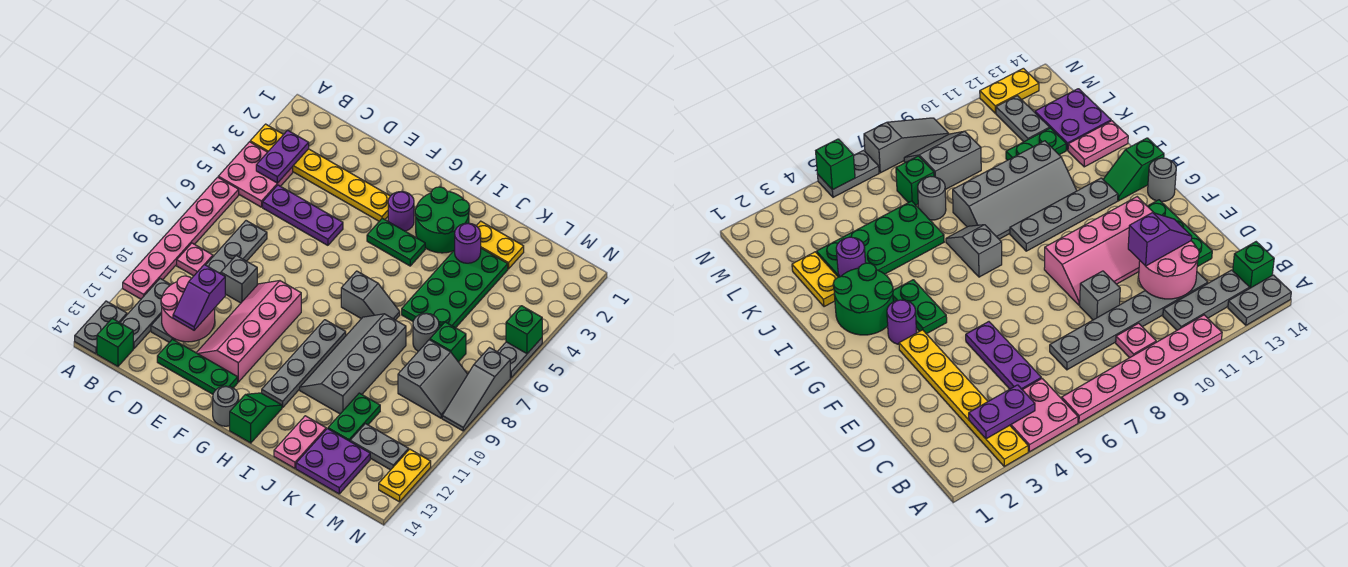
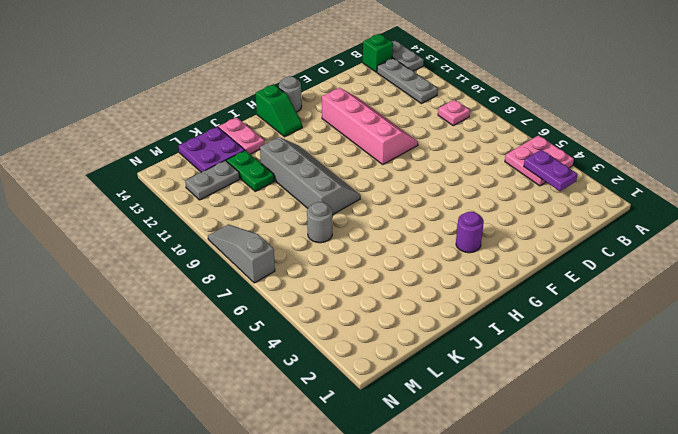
none -> yellow 1x6 plate [250,124,390,221]
none -> pink 1x6 plate [123,177,239,299]
none -> purple 1x3 plate [263,185,343,245]
none -> grey 1x6 plate [151,221,267,342]

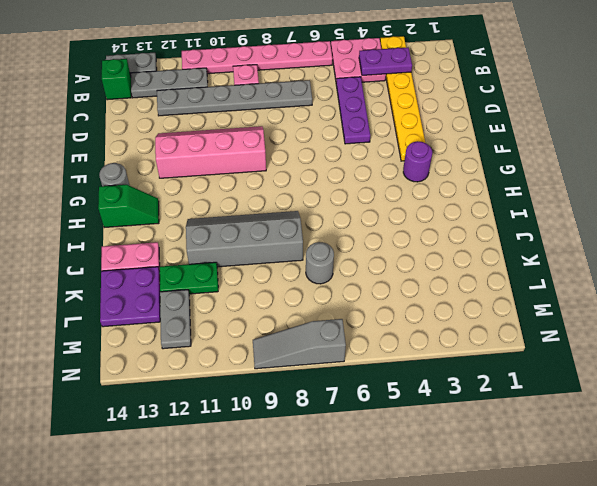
none -> grey 1x1 brick [221,256,257,303]
none -> green 1x3 plate [157,339,238,394]
none -> green 1x2 plate [367,218,425,266]
none -> green 2x2 round brick [415,187,470,253]

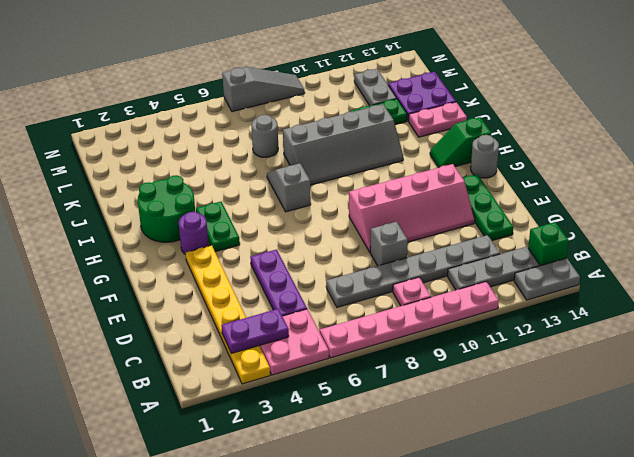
none -> grey 1x4 plate [262,320,346,408]
none -> yellow 1x2 plate [477,221,524,269]
none -> green 2x4 plate [402,248,508,328]
none -> green 1x1 brick [430,322,466,362]

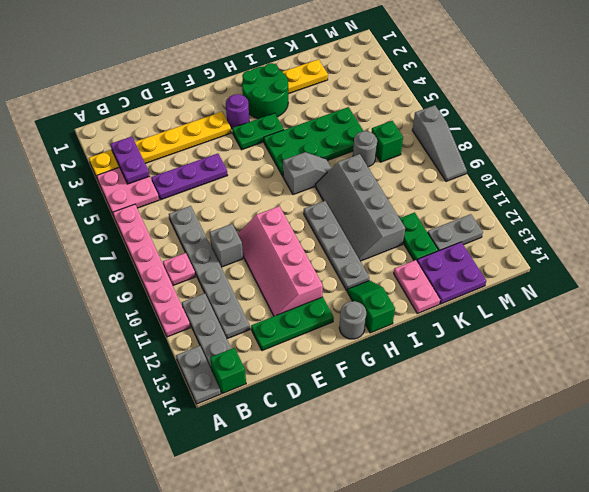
green 2x4 plate [264,107,363,176] -> green 2x4 plate turned to [402,248,508,328]
none -> grey 2x2 slope [398,340,468,418]
none -> grey 1x2 plate [497,338,542,378]
none -> yellow 1x2 plate [379,449,431,502]
none -> pink 2x2 round brick [161,276,215,342]

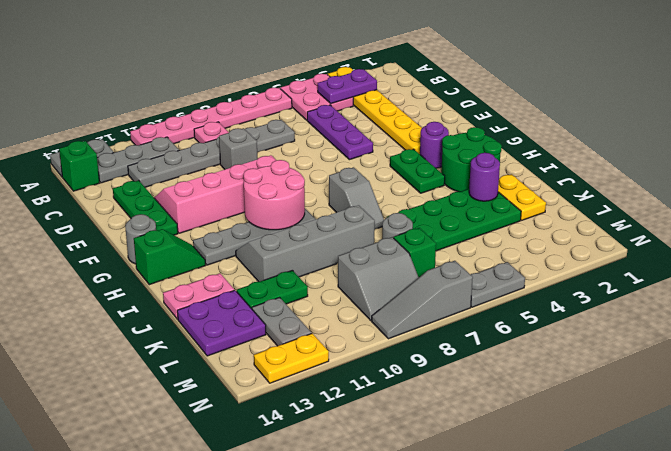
pink 2x2 round brick [243,160,305,230] -> pink 2x2 round brick moved to [161,276,215,342]
none -> green 1x1 brick [506,306,542,354]
none -> purple 1x2 slope [173,265,225,330]

